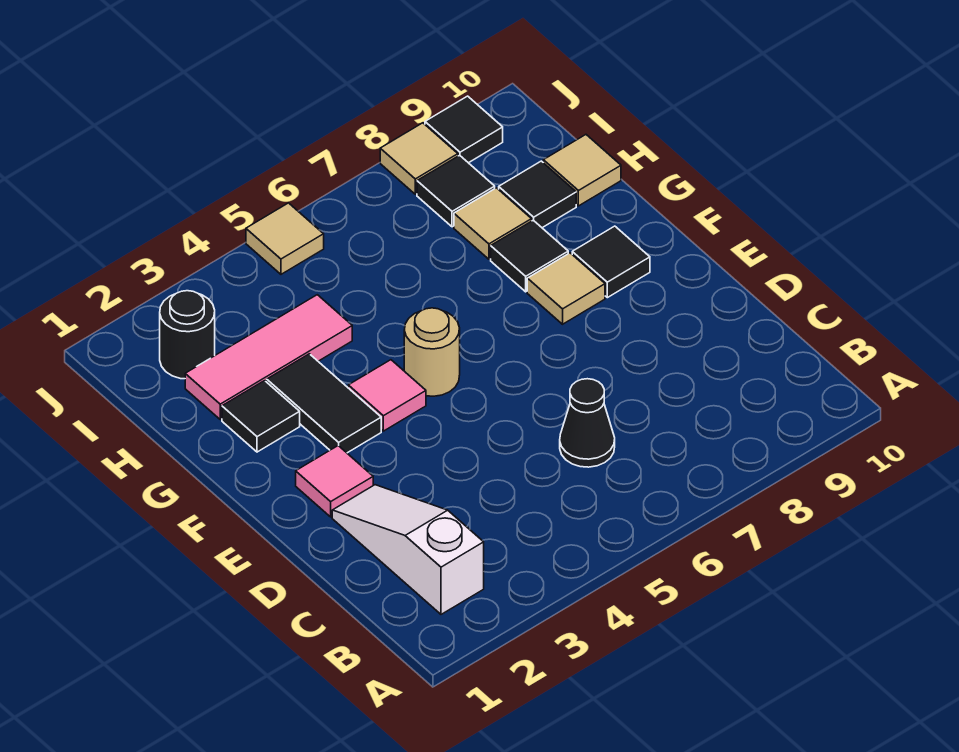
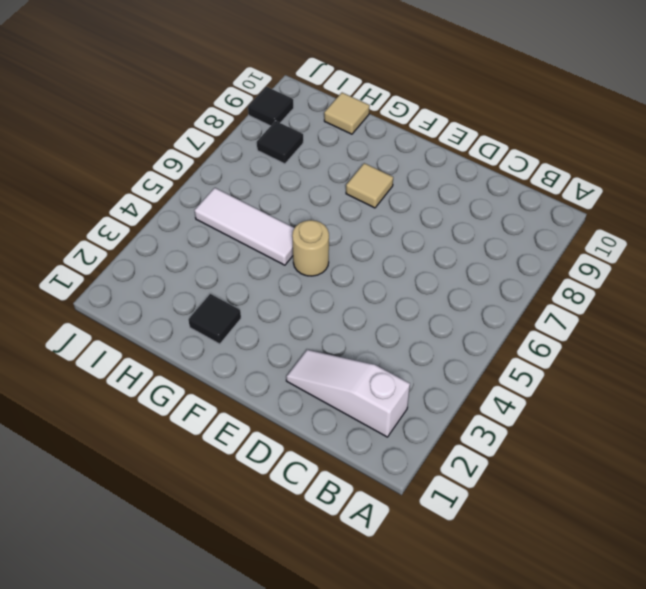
white 1x3 tile [195,188,294,265] -> none
none -> black 1x1 cone [560,379,615,467]
none -> pink 1x1 tile [296,446,373,517]
none -> black 1x2 tile [267,354,381,453]

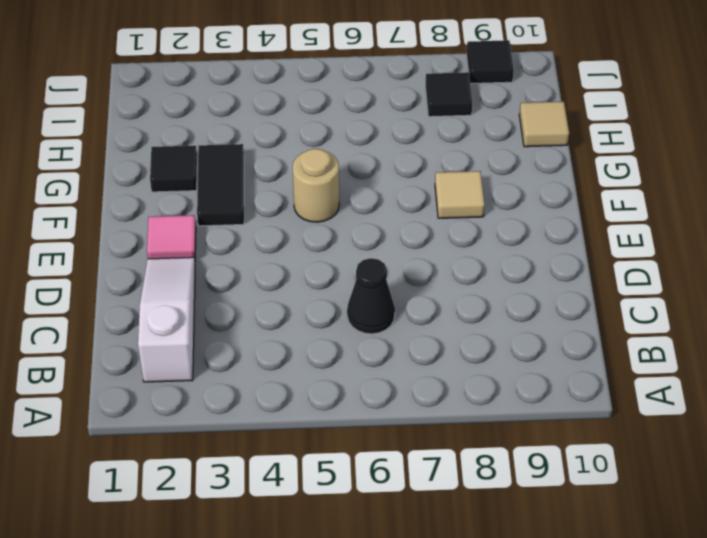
none -> pink 1x1 tile [348,360,426,431]
none -> black 1x1 tile [572,226,650,298]
none -> black 1x1 tile [491,220,568,292]

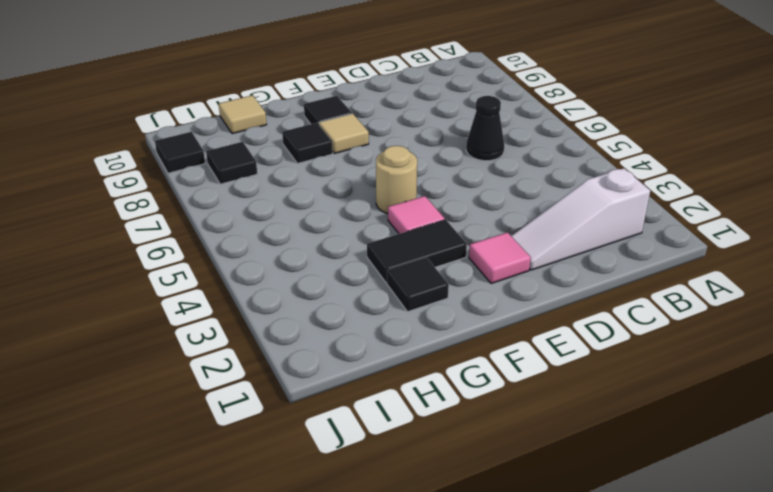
none -> pink 1x3 tile [185,295,352,419]
none -> tan 1x1 tile [454,188,532,259]
none -> black 1x1 tile [499,161,576,228]

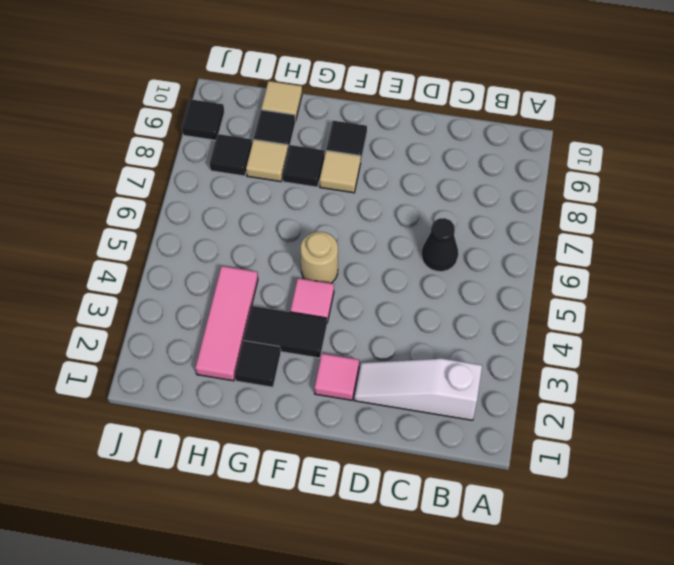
none -> black 1x1 round brick [160,291,215,379]
none -> tan 1x1 tile [246,203,324,274]
none -> tan 1x1 tile [380,123,458,194]

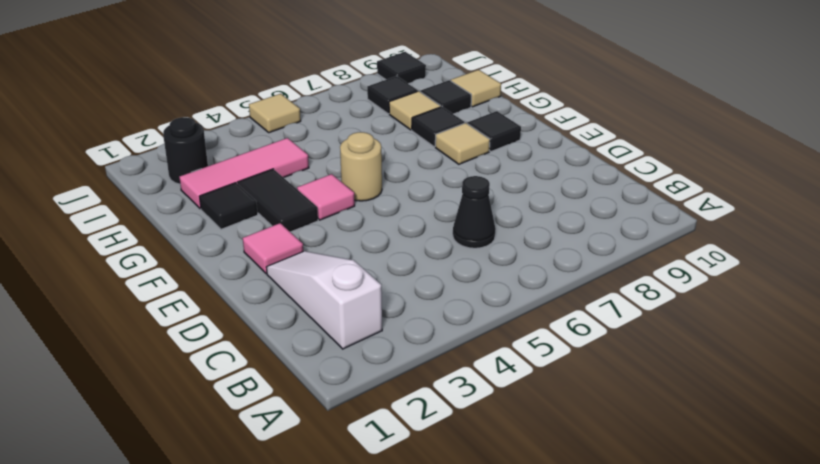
none -> tan 1x1 tile [380,123,458,194]

